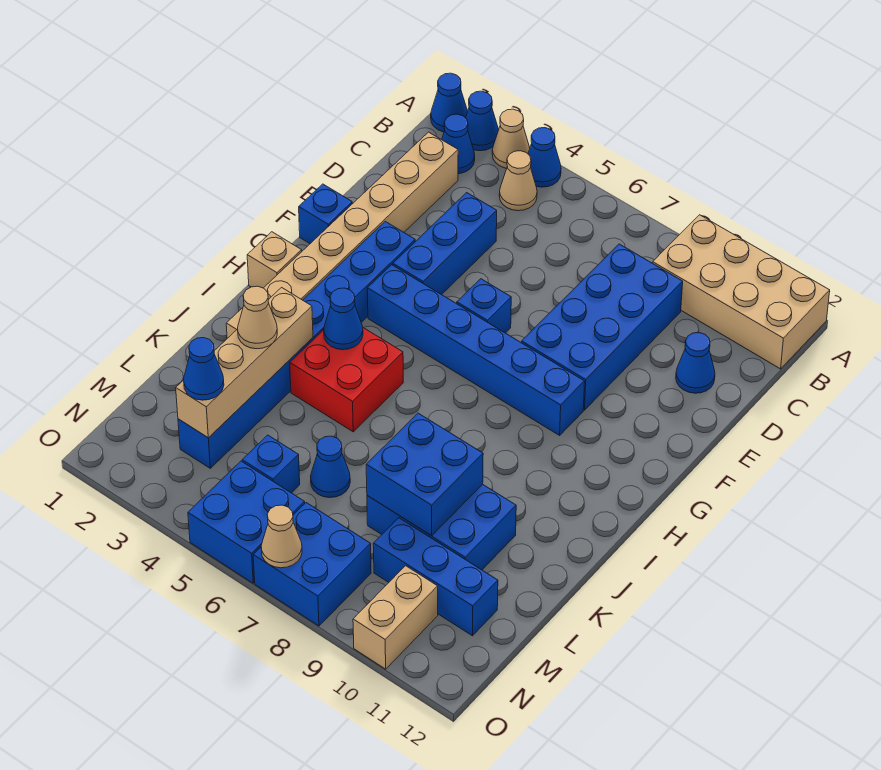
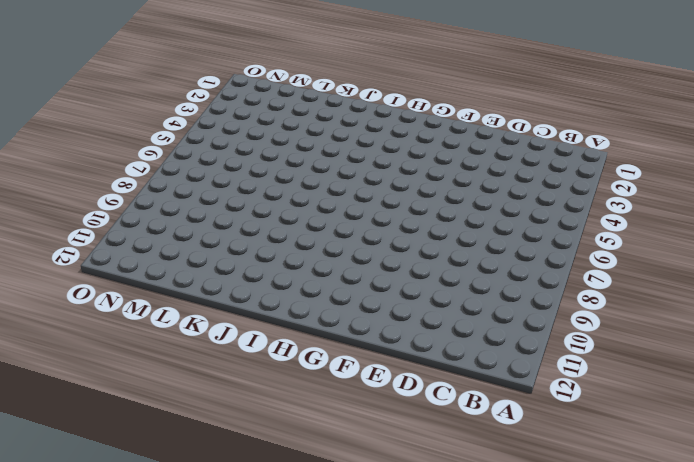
none -> blue 1x1 cone [431,73,468,132]
none -> blue 1x1 cone [466,91,499,151]
none -> tan 1x1 cone [492,109,530,168]
none -> blue 1x1 cone [528,128,561,187]

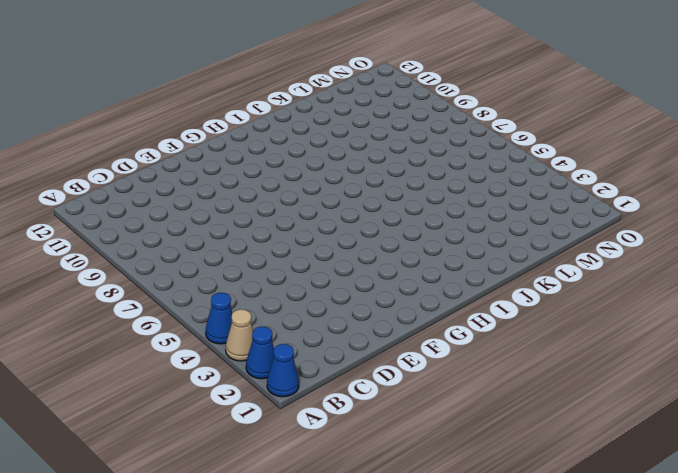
none -> tan 2x4 brick [653,215,830,369]
none -> blue 1x1 cone [442,114,475,174]
none -> tan 1x1 cone [499,151,537,211]
none -> tan 1x8 brick [226,132,458,338]

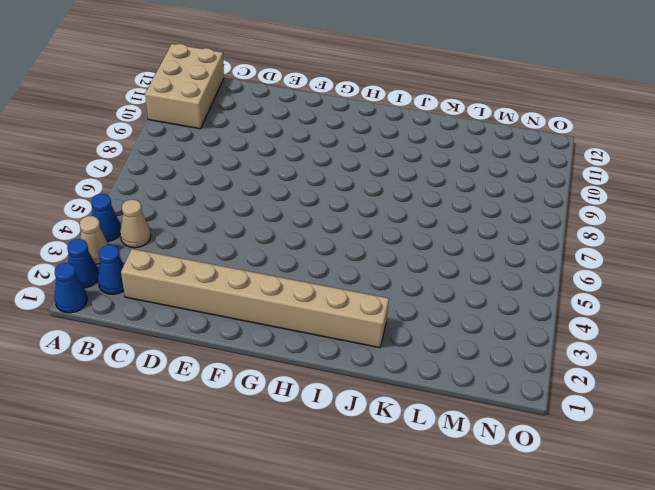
tan 2x3 brick [145,44,224,129] -> tan 2x4 brick [653,215,830,369]
none -> blue 2x4 brick [522,244,683,410]
none -> blue 1x3 brick [393,193,497,295]
none -> blue 1x1 cone [676,332,715,393]
none -> blue 1x1 brick [299,184,352,244]

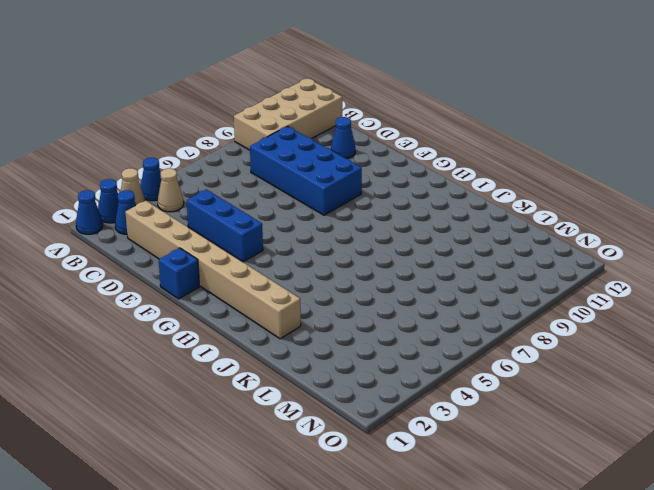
none -> blue 1x8 brick [178,221,415,468]
none -> blue 1x1 brick [457,279,511,333]
none -> blue 1x6 brick [367,265,585,435]
none -> tan 1x1 brick [247,232,302,288]

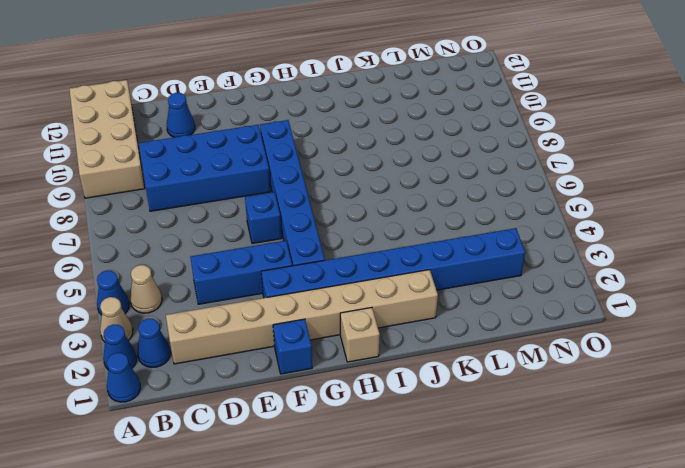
none -> red 2x2 brick [290,328,403,432]
none -> blue 2x3 brick [367,484,516,570]
none -> blue 1x1 cone [311,436,350,498]
none -> blue 1x1 brick [242,435,300,493]

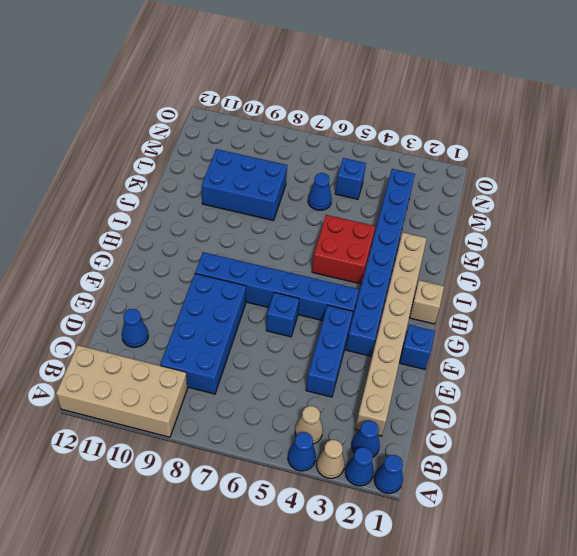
none -> blue 1x3 brick [373,518,498,636]
none -> blue 2x2 brick [188,461,305,583]
none -> blue 2x2 brick [253,503,371,626]
none -> tan 1x2 brick [353,566,438,669]

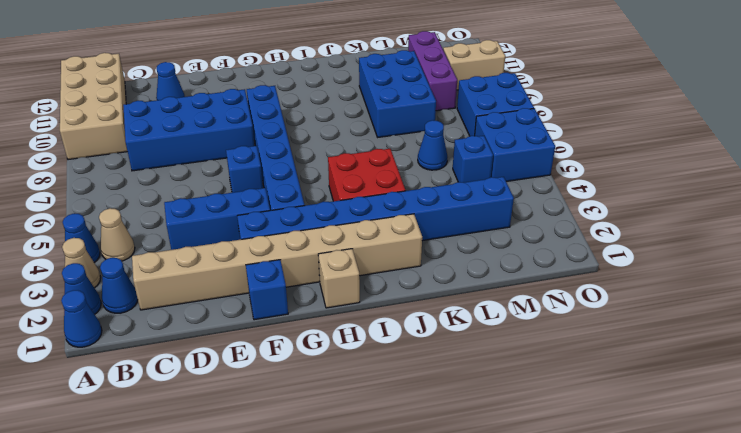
purple 1x3 brick [408,31,457,111] -> blue 1x3 brick [373,518,498,636]
none -> blue 1x1 cone [324,288,363,350]
none -> tan 1x4 brick [176,288,313,438]
none -> blue 2x2 brick [366,413,483,536]
none -> tan 1x1 cone [261,505,302,568]

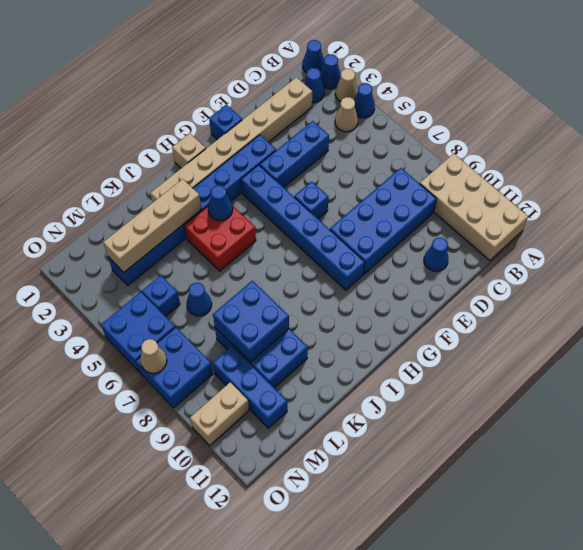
none -> tan 1x1 cone [238,286,277,349]
none -> blue 1x1 cone [184,338,224,400]

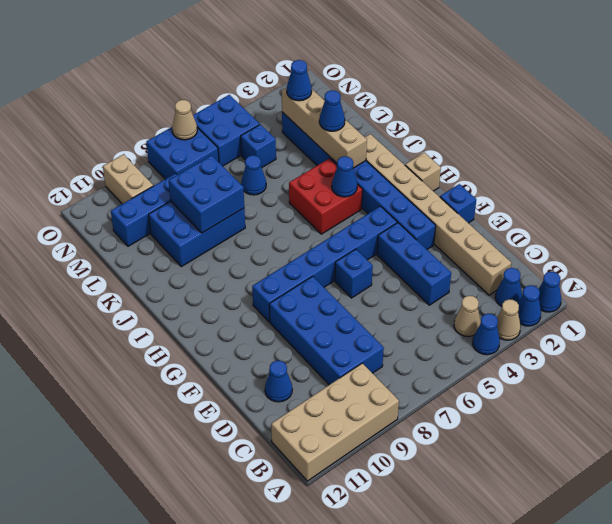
blue 1x1 cone [319,90,345,131] -> tan 1x1 cone [238,286,277,349]

